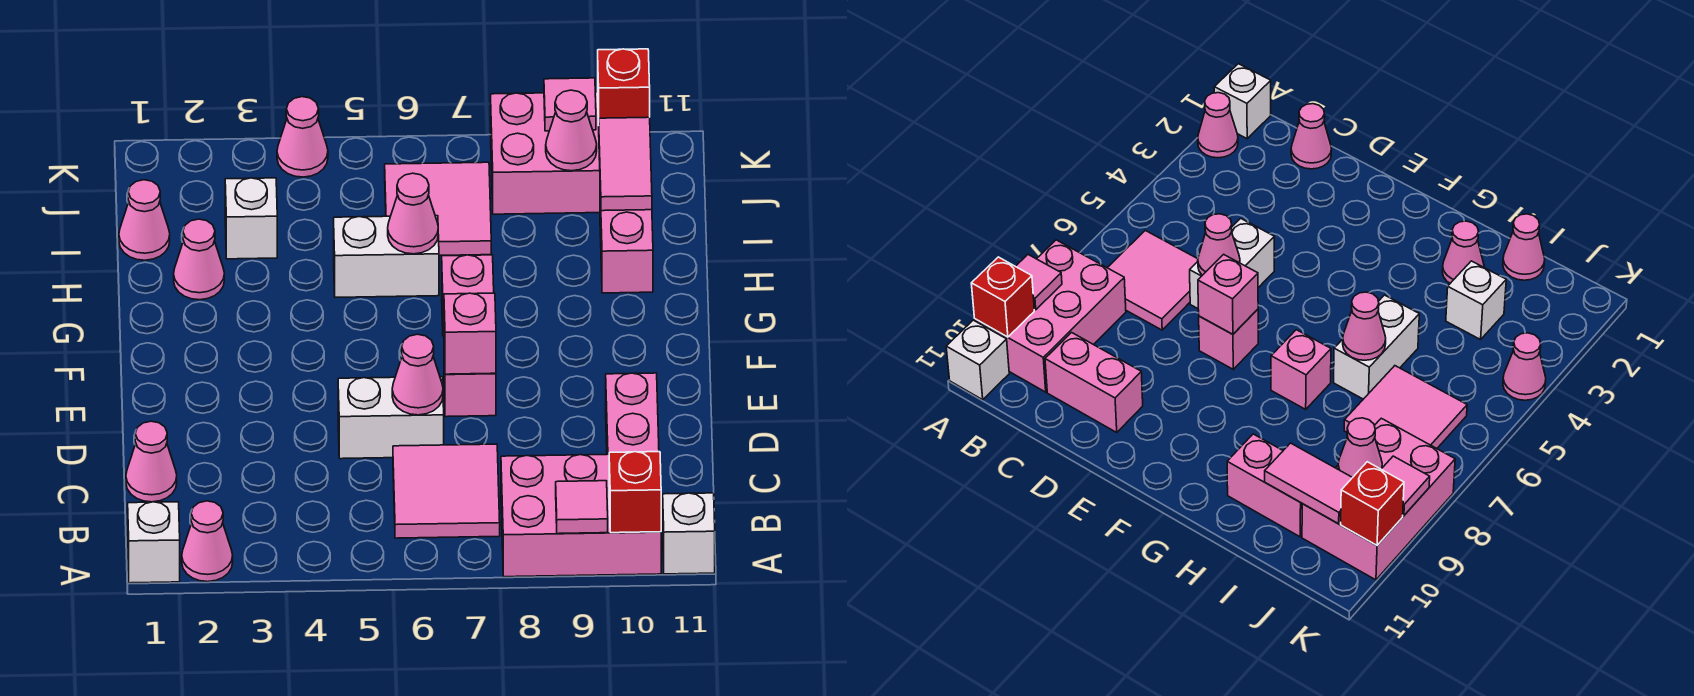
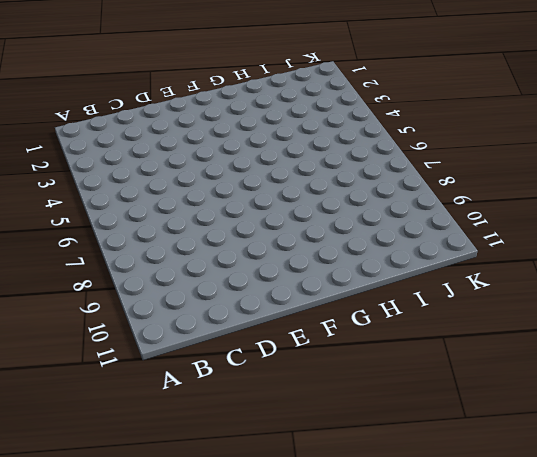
none -> white 1x1 brick [128,502,180,583]
none -> pink 1x1 cone [182,501,233,582]
none -> pink 2x3 brick [501,454,661,577]

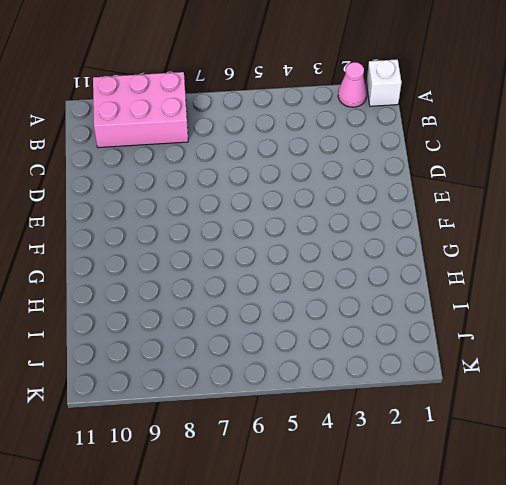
none -> white 1x1 brick [663,493,715,574]
none -> pink 2x2 tile [393,444,500,538]
none -> pink 1x1 cone [126,421,177,502]

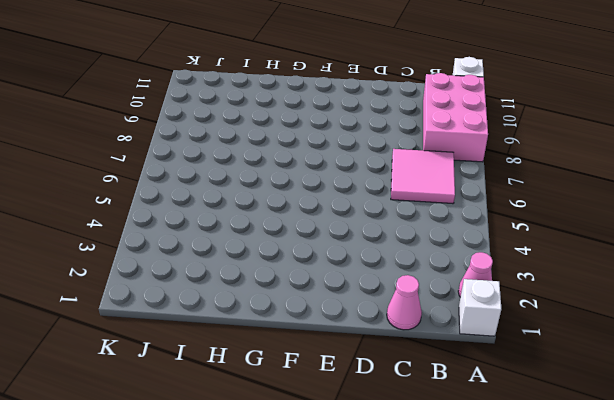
none -> pink 1x2 brick [606,373,659,454]
none -> white 1x2 brick [338,377,444,459]
none -> pink 1x1 brick [444,353,496,417]

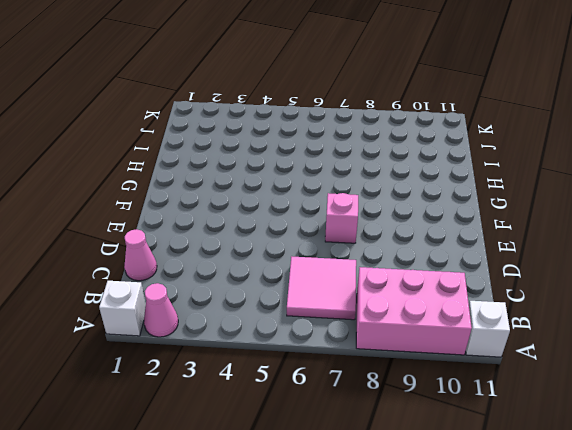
none -> pink 1x2 brick [606,373,659,454]
none -> white 1x2 brick [338,377,444,459]
none -> pink 1x1 brick [442,255,494,336]

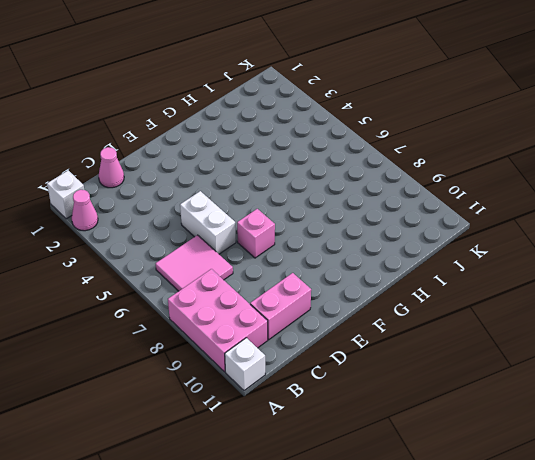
none -> pink 1x1 brick [442,255,494,336]
none -> pink 1x1 cone [174,219,224,300]
none -> white 1x2 brick [334,216,439,297]

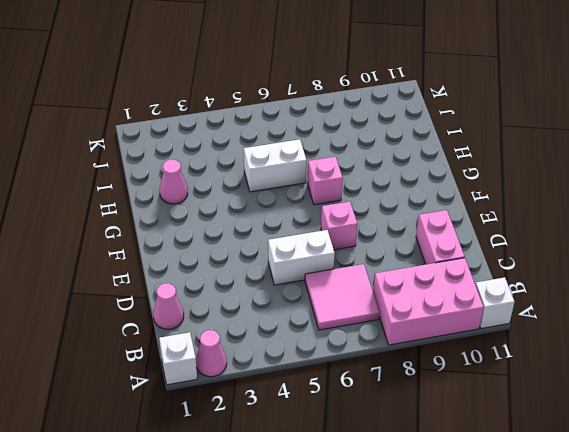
none -> pink 1x2 brick [600,195,653,293]
none -> pink 1x1 cone [119,180,170,260]
none -> white 1x1 brick [225,178,277,259]

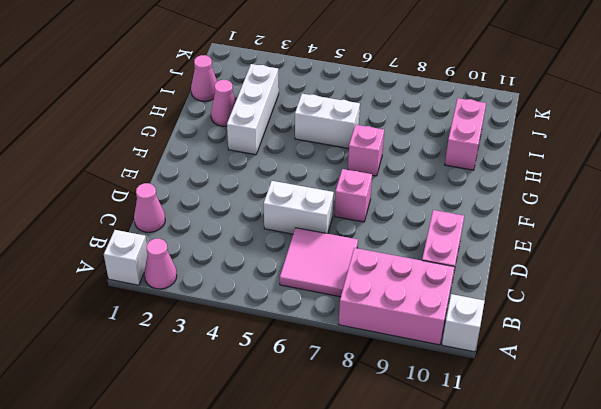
white 1x3 brick [227,64,279,155] -> white 1x1 brick [225,178,277,259]
none -> pink 2x2 tile [385,162,491,256]
none -> pink 2x3 brick [491,92,600,214]
none -> pink 1x1 cone [277,97,328,177]

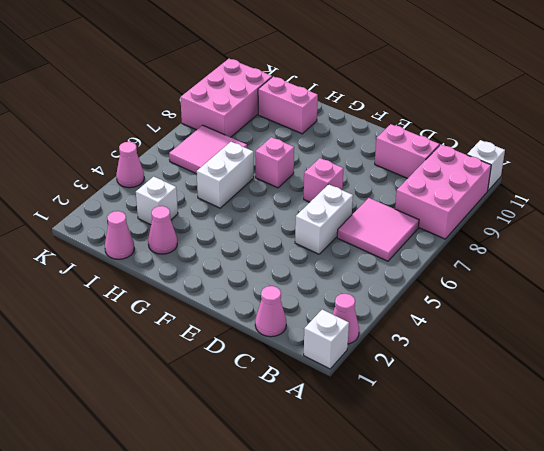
none -> pink 1x1 tile [556,481,608,534]
none -> red 1x1 brick [609,452,661,533]
none -> pink 1x1 cone [392,334,443,415]

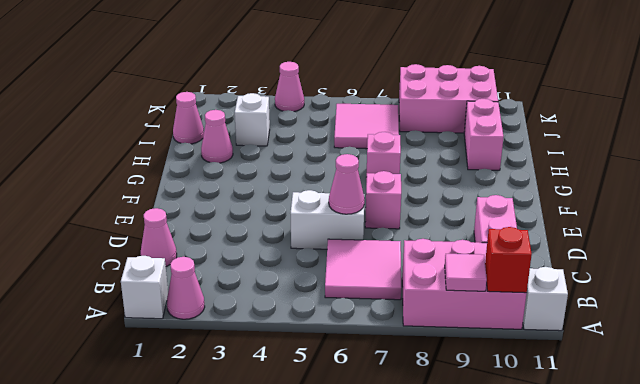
none -> white 1x2 brick [334,216,439,297]
none -> pink 1x1 brick [444,293,496,374]
none -> pink 1x1 cone [388,173,438,254]

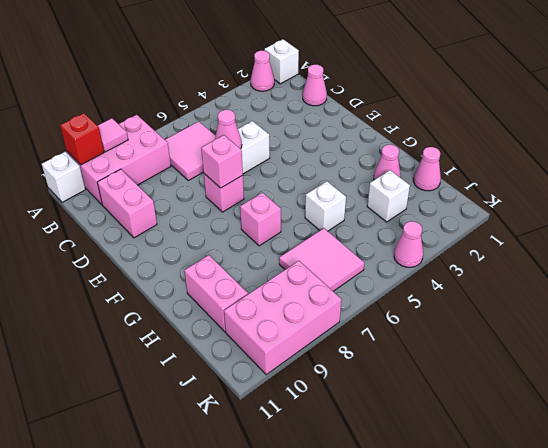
white 1x1 brick [305,181,346,231] -> white 1x2 brick [334,216,439,297]
none -> pink 1x1 cone [388,173,438,254]
none -> pink 1x2 tile [599,117,652,211]
none -> pink 1x1 cone [546,90,597,171]

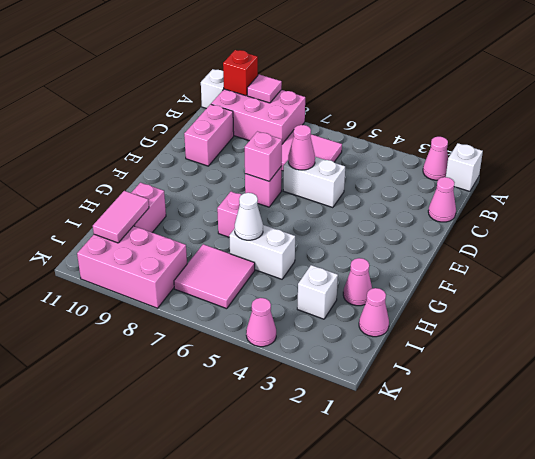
white 1x1 cone [235,193,263,240] -> pink 1x1 cone [388,173,438,254]
none -> pink 1x1 cone [546,90,597,171]
none -> pink 1x1 tile [544,78,596,131]
none -> red 1x1 brick [598,49,650,125]

